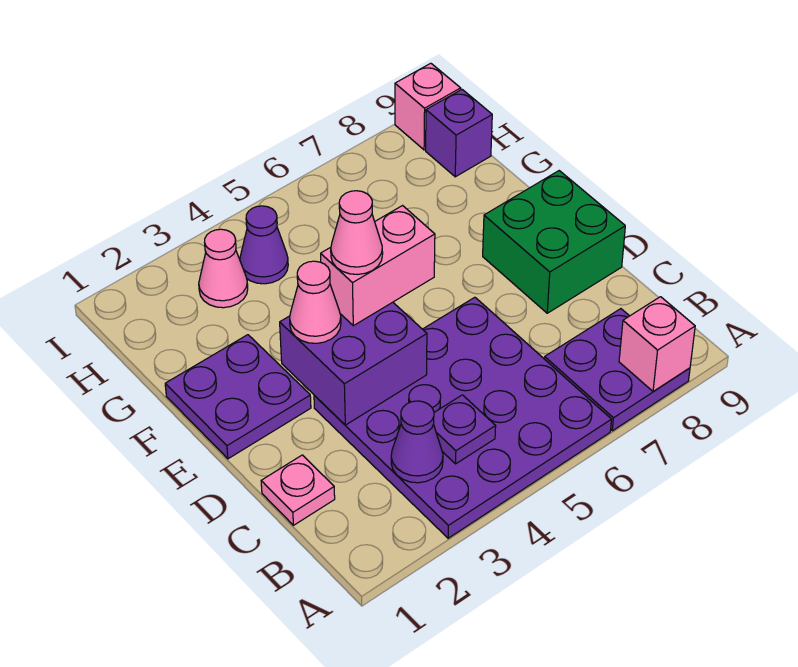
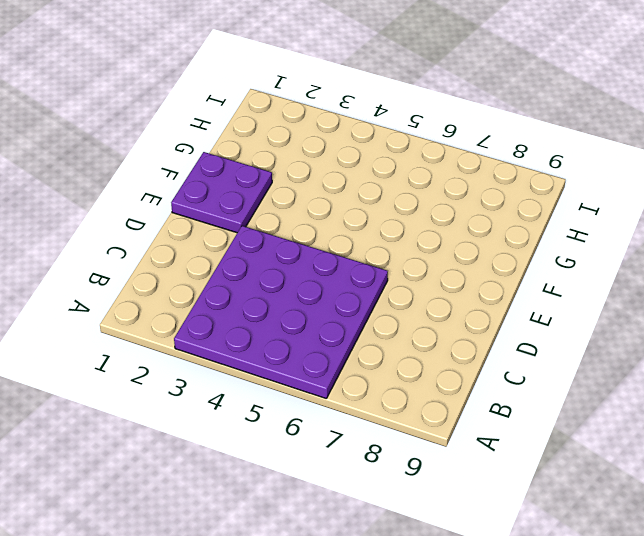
none -> purple 2x2 plate [545,309,690,431]
none -> pink 1x1 plate [261,455,335,525]
none -> green 2x2 brick [483,171,625,313]

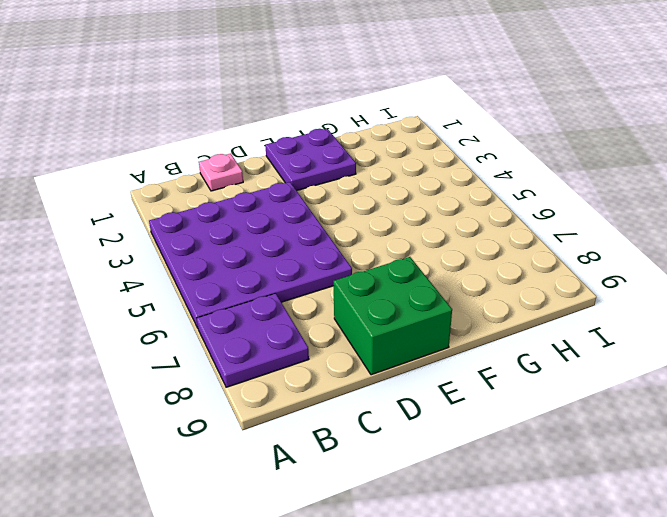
none -> pink 1x1 cone [199,229,248,308]
none -> purple 1x1 cone [240,206,288,284]
none -> purple 1x1 brick [426,90,492,177]

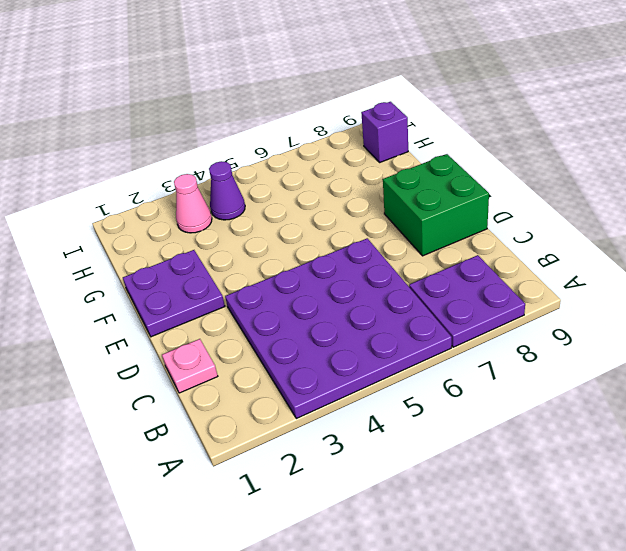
none -> pink 1x1 brick [395,63,461,150]
none -> pink 1x1 brick [619,297,695,392]
none -> purple 1x1 cone [391,401,443,483]

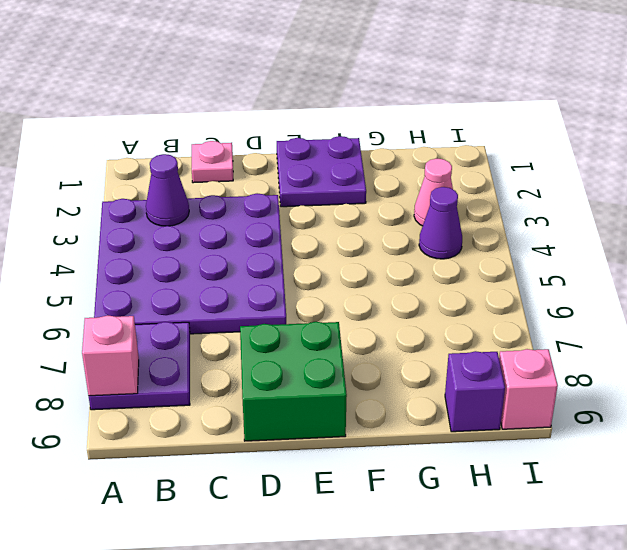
none -> purple 1x1 plate [434,395,496,464]
none -> purple 2x2 brick [280,302,427,425]
none -> pink 1x1 cone [290,261,341,343]

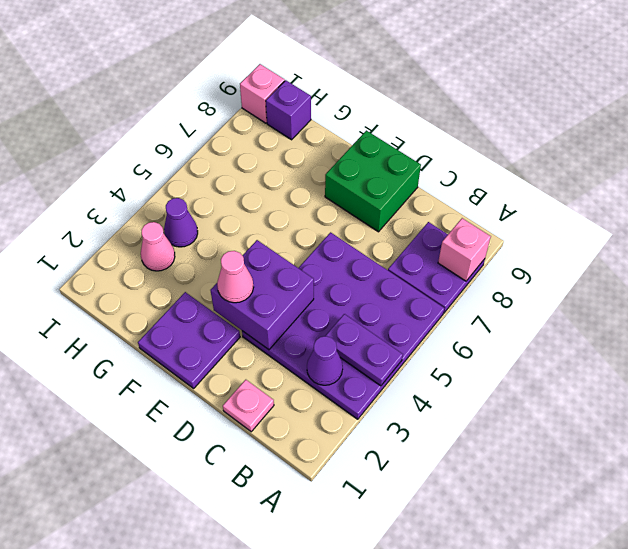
purple 1x2 plate [326,314,403,386] -> purple 1x1 plate [434,395,496,464]
none -> pink 1x2 brick [321,206,435,326]
none -> pink 1x1 cone [331,191,383,274]

